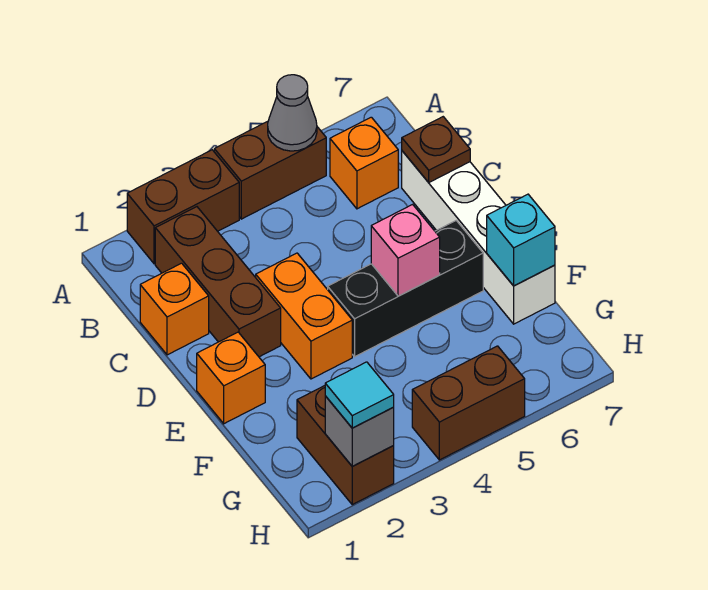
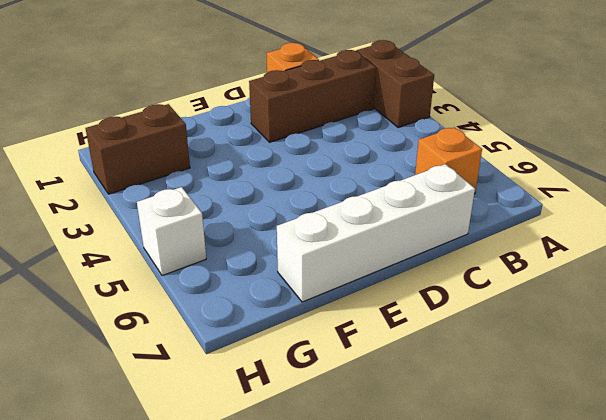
white 1x1 brick [137,187,206,276] -> brown 1x2 brick [412,346,525,460]
none -> brown 1x2 brick [214,121,326,219]
none -> orange 1x2 brick [256,253,352,379]
none -> orange 1x1 brick [197,332,265,424]

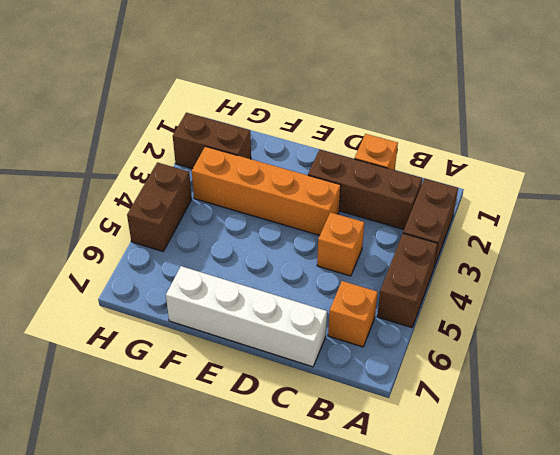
orange 1x1 brick [317,212,364,276] -> orange 1x1 brick moved to [197,332,265,424]
orange 1x4 brick [192,146,341,235] -> orange 1x2 brick [256,253,352,379]
none -> black 1x3 brick [328,221,483,357]
none -> grey 1x1 cone [268,75,317,151]
none -> brown 1x1 plate [402,117,470,182]

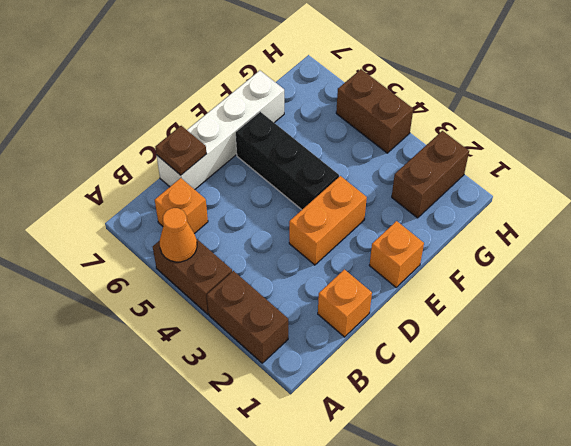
orange 1x1 cone [160,208,197,262] -> grey 1x1 cone [268,75,317,151]
none -> brown 1x3 brick [155,207,281,357]
none -> pink 1x1 brick [371,204,440,296]
none -> cyan 1x1 brick [487,194,555,286]

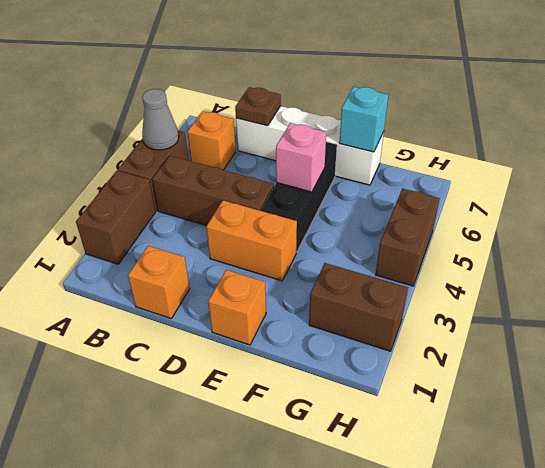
brown 1x3 brick [152,156,274,226] -> brown 1x3 brick moved to [155,207,281,357]
none -> grey 1x1 brick [325,396,394,466]
none -> cyan 1x1 tile [325,362,394,428]

